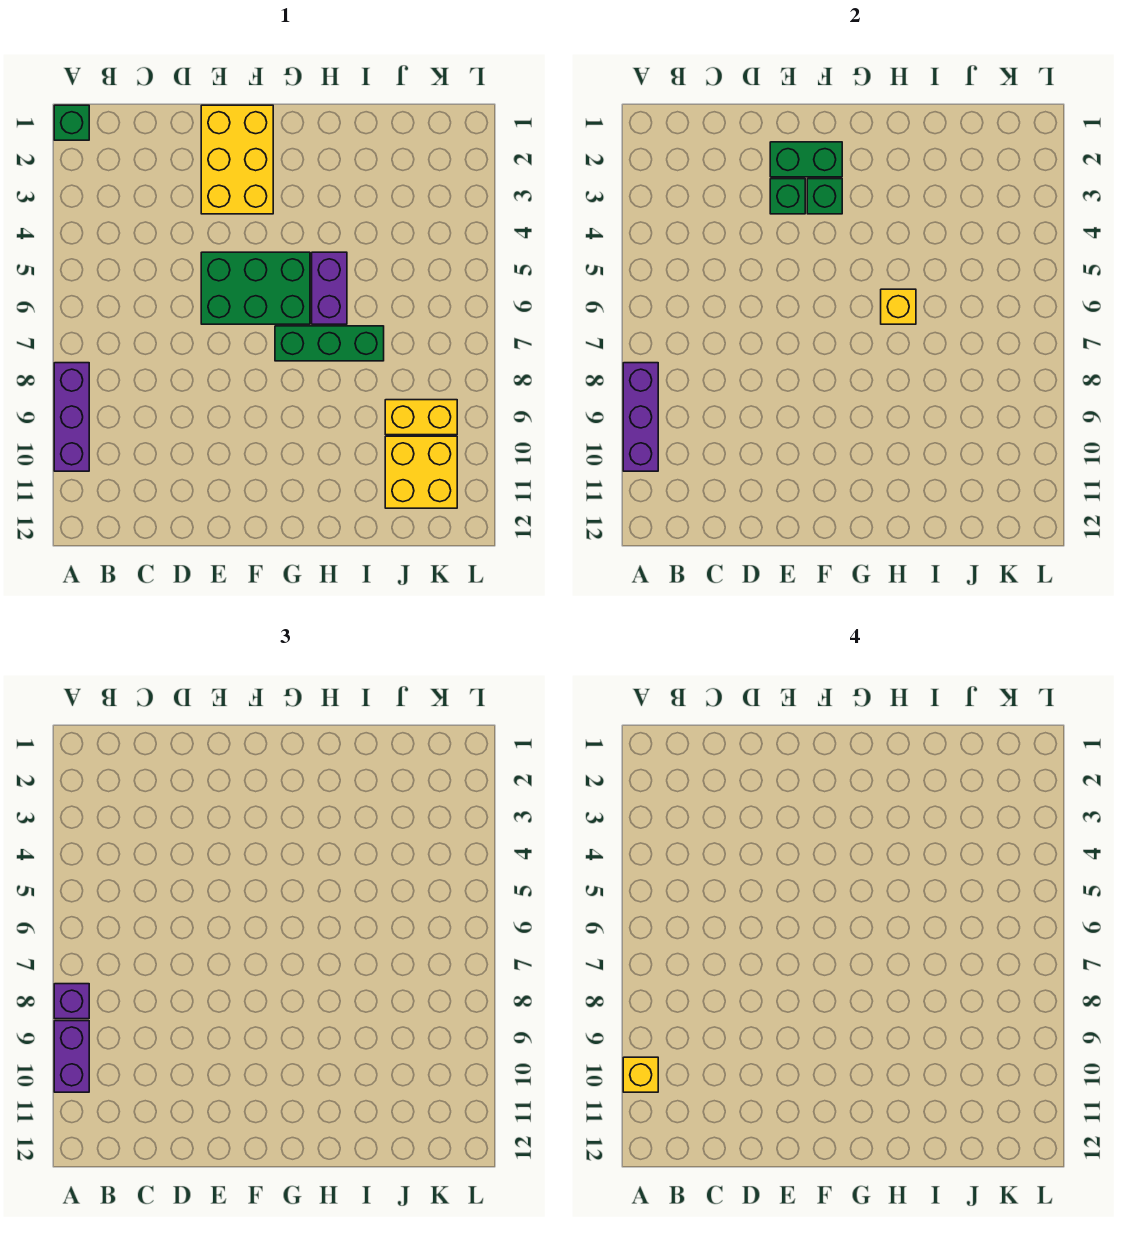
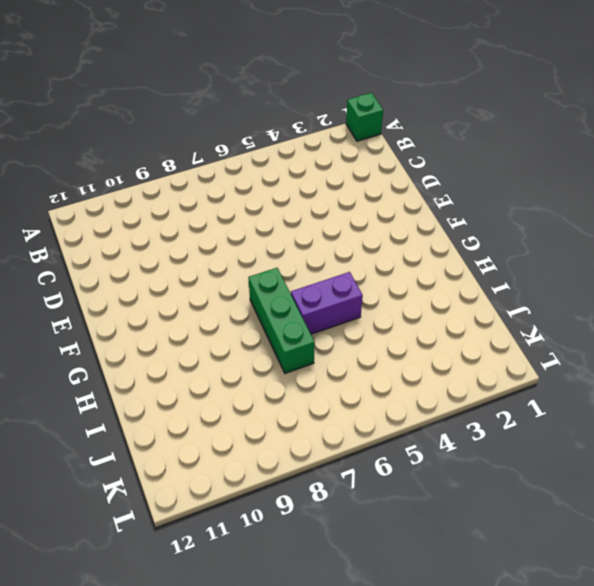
none -> purple 1x3 brick [54,363,89,471]
none -> yellow 2x3 brick [201,105,273,214]
none -> green 2x3 brick [201,252,310,324]

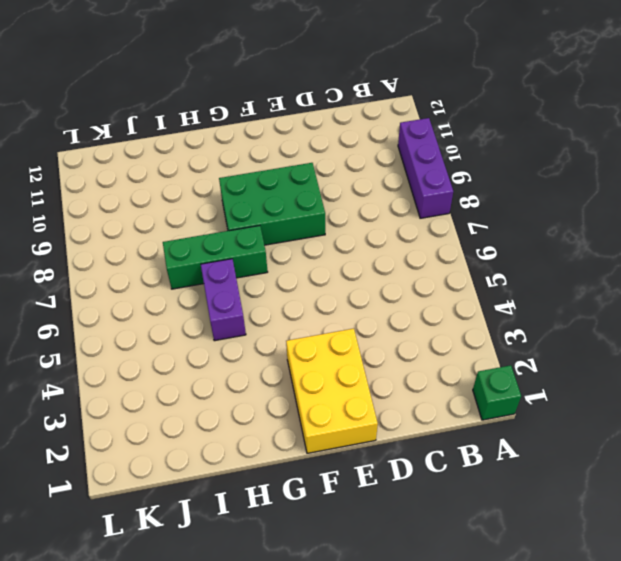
green 2x3 brick [219,163,325,245] -> green 2x3 brick moved to [201,252,310,324]
none -> yellow 1x2 brick [385,400,457,435]
none -> yellow 2x2 brick [385,436,457,508]
none -> purple 1x3 brick [623,363,658,471]

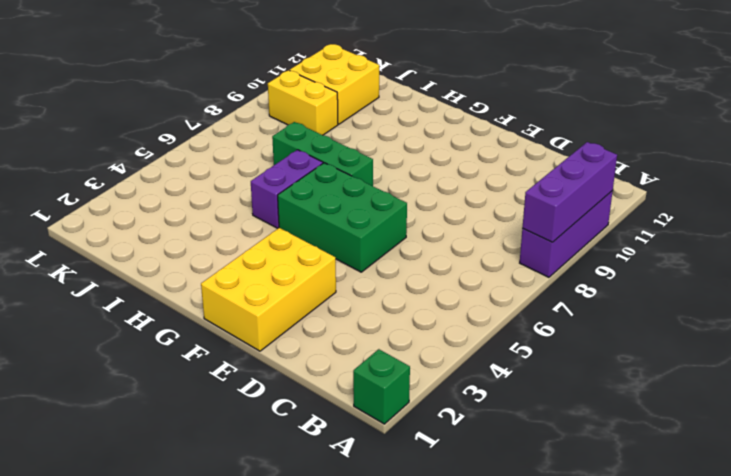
none -> green 1x2 brick [770,142,842,177]
none -> green 1x1 brick [770,179,805,214]
none -> green 1x1 brick [807,179,842,214]

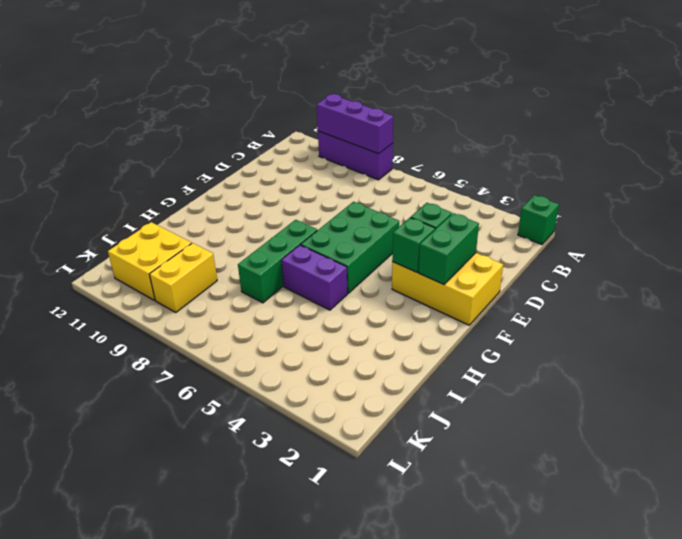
none -> yellow 1x1 brick [881,289,916,324]
none -> purple 1x1 brick [54,984,89,1019]
none -> purple 1x2 brick [54,1021,89,1092]

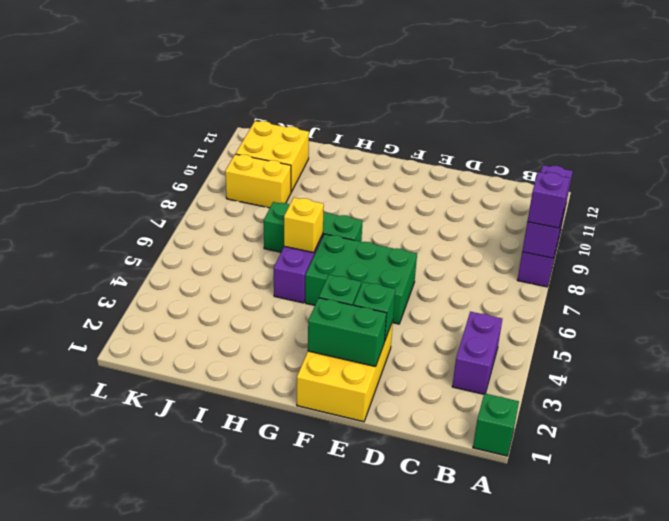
purple 1x2 brick [452,312,502,394] -> purple 1x2 brick moved to [54,1021,89,1092]
none -> yellow 1x1 brick [623,1057,658,1092]

